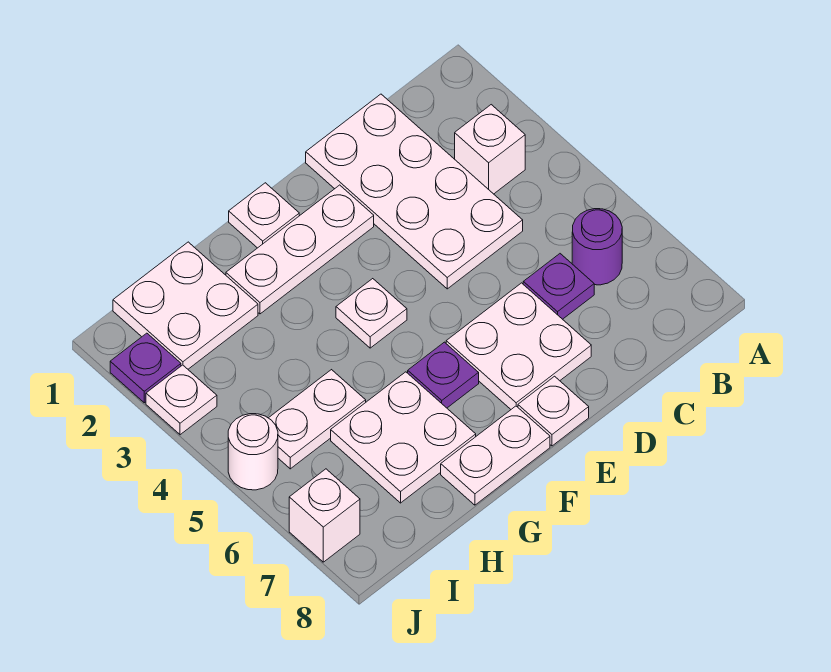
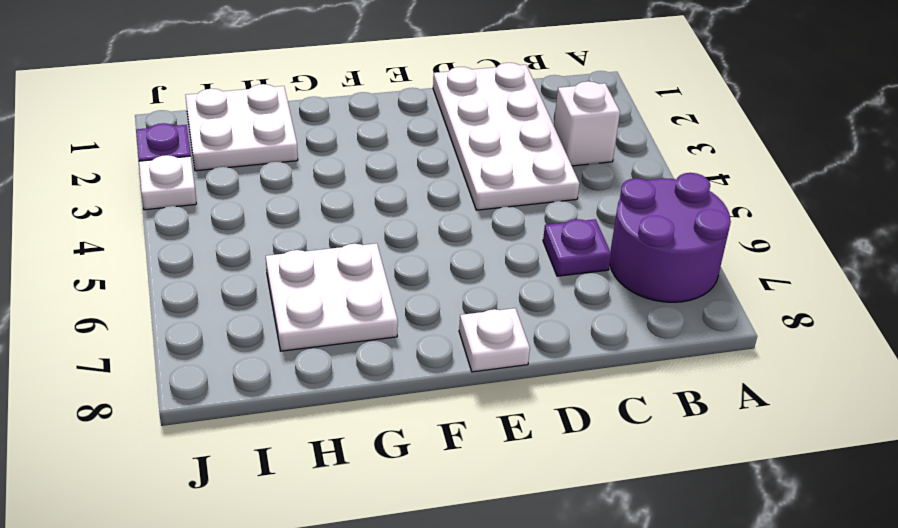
purple 2x2 round brick [610,173,731,302] -> purple 1x1 round brick [572,209,622,285]
none -> white 2x2 plate [446,283,591,409]
none -> white 1x3 plate [226,185,374,314]
none -> white 1x1 plate [229,183,299,248]

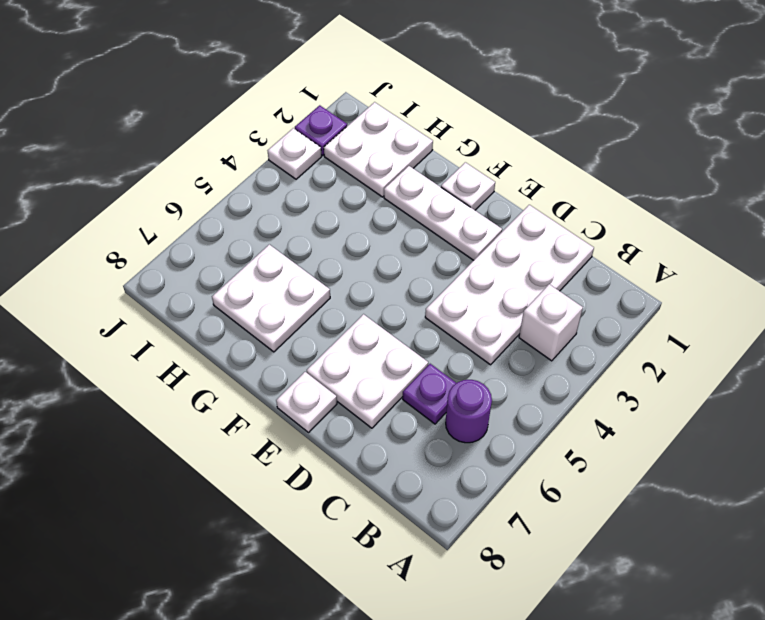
none -> white 1x1 plate [336,279,407,348]
none -> purple 1x1 plate [408,342,479,408]
none -> white 1x2 plate [441,406,550,505]

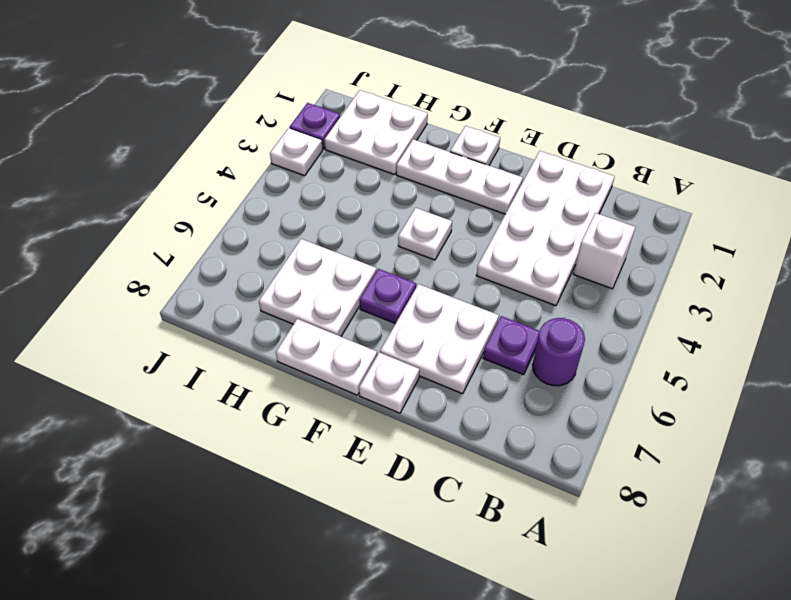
none -> white 1x2 plate [269,370,366,469]
none -> white 1x1 round brick [228,414,278,490]
none -> white 1x1 brick [289,469,360,562]

